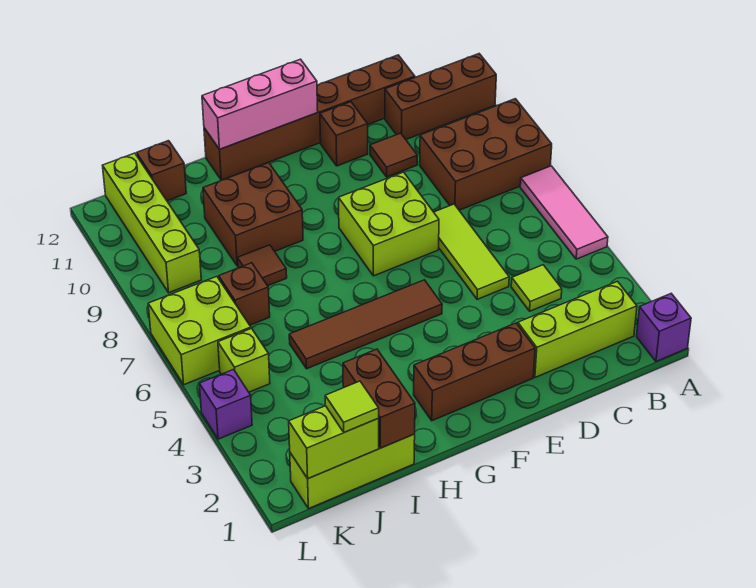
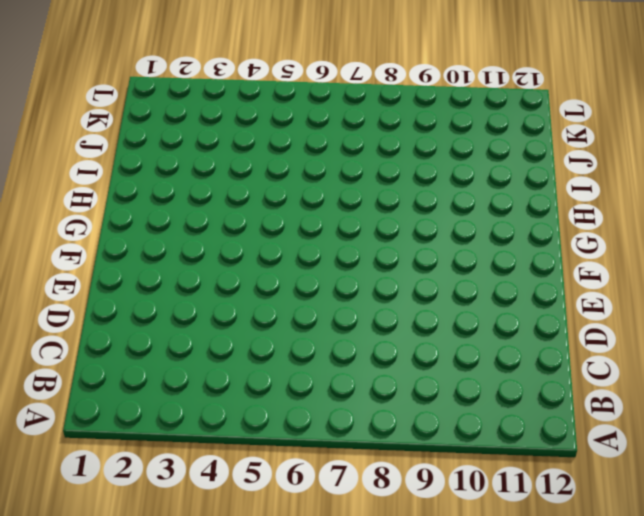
none -> purple 1x1 brick [637,294,691,361]
none -> pink 1x3 tile [520,166,608,259]
none -> brown 2x3 brick [420,99,552,210]

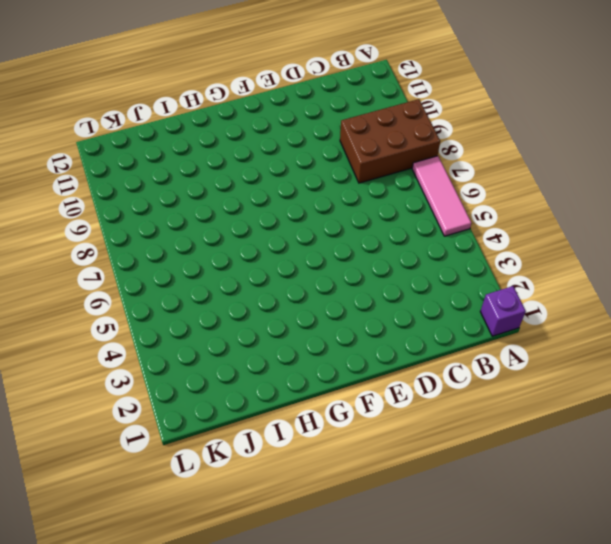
none -> brown 1x3 brick [385,54,496,139]
none -> lime 1x3 brick [518,281,637,377]
none -> lime 1x1 tile [511,265,562,311]

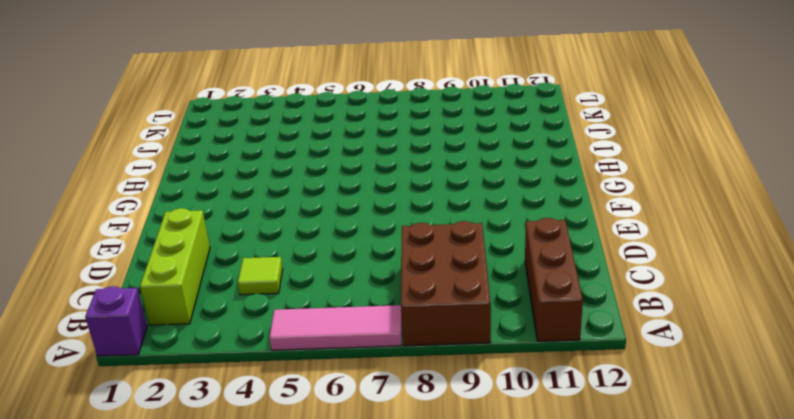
none -> brown 1x6 brick [204,55,415,180]
none -> lime 1x3 tile [434,204,509,299]
none -> brown 1x1 tile [370,133,417,177]

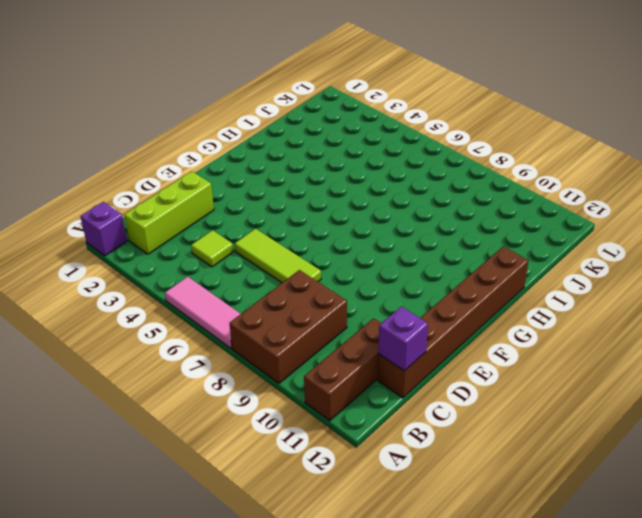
purple 1x1 brick [378,307,428,371] -> purple 1x1 brick moved to [199,370,252,439]
none -> brown 1x1 tile [370,133,417,177]
none -> brown 1x3 brick [414,323,535,421]
none -> lime 2x2 brick [339,172,439,276]

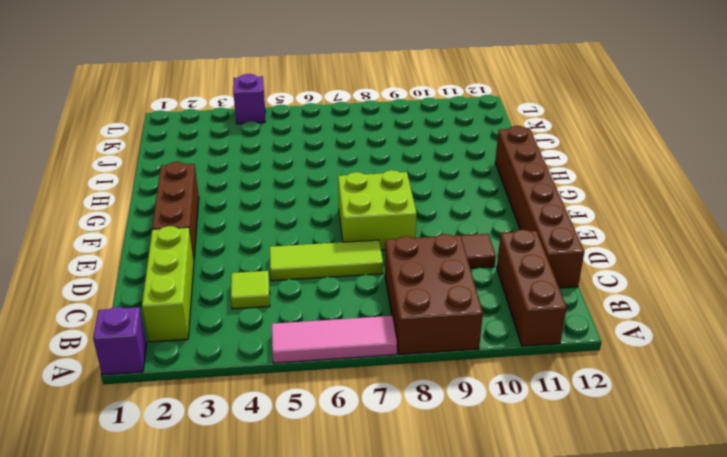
none -> brown 1x1 brick [320,102,368,166]
none -> brown 1x4 tile [289,280,442,369]
none -> brown 2x2 brick [203,163,303,266]

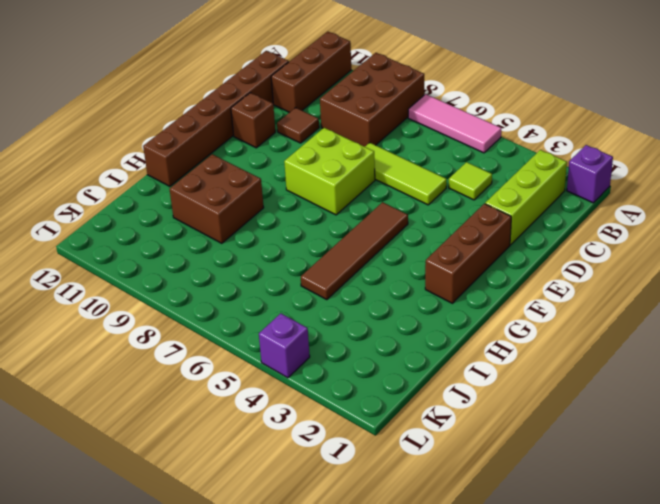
none -> lime 1x3 brick [290,434,415,509]
none -> brown 1x1 tile [238,245,287,286]
none -> brown 1x1 brick [219,263,270,325]

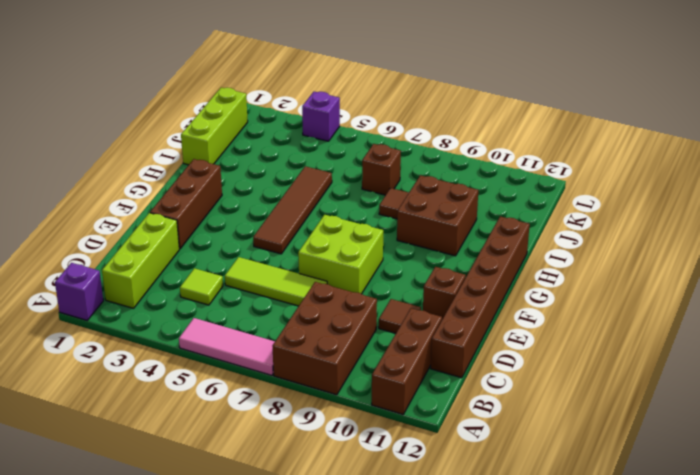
none -> brown 1x1 brick [137,141,186,201]
none -> lime 1x1 brick [218,329,270,392]
none -> lime 2x2 brick [148,277,251,385]

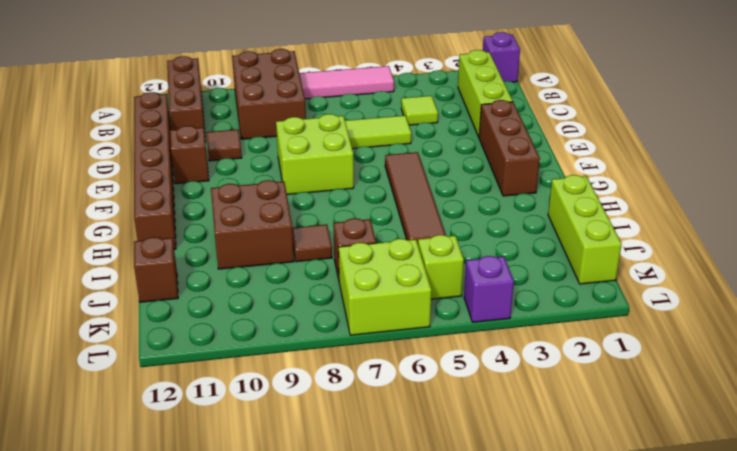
none -> lime 1x4 brick [103,153,201,293]
none -> pink 1x3 brick [202,59,318,149]
none -> brown 1x2 brick [343,349,415,448]

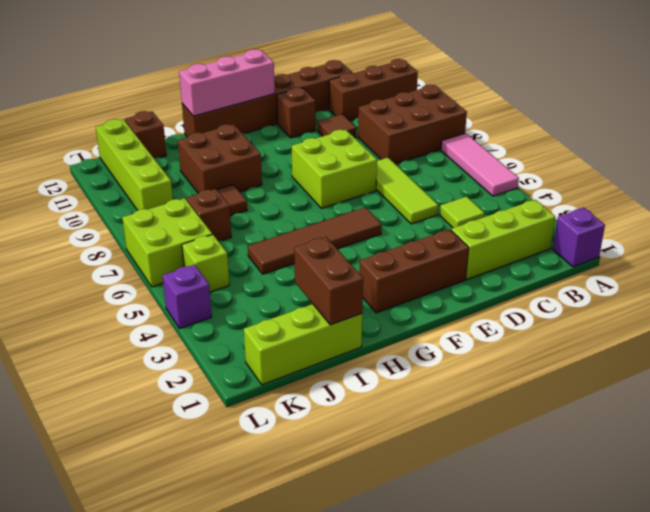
none -> lime 1x2 brick [289,406,379,479]
none -> lime 1x1 tile [325,381,379,432]

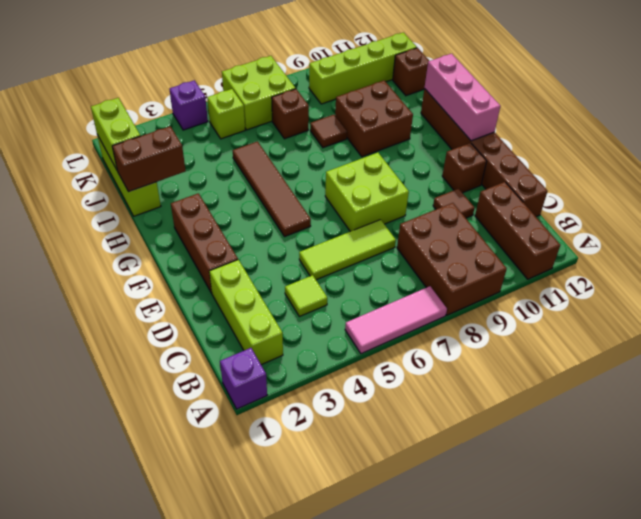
none -> lime 1x1 tile [325,381,379,432]

